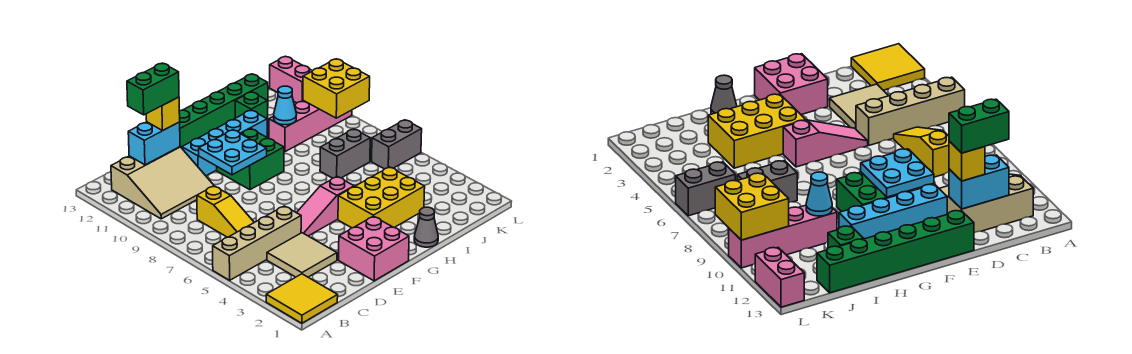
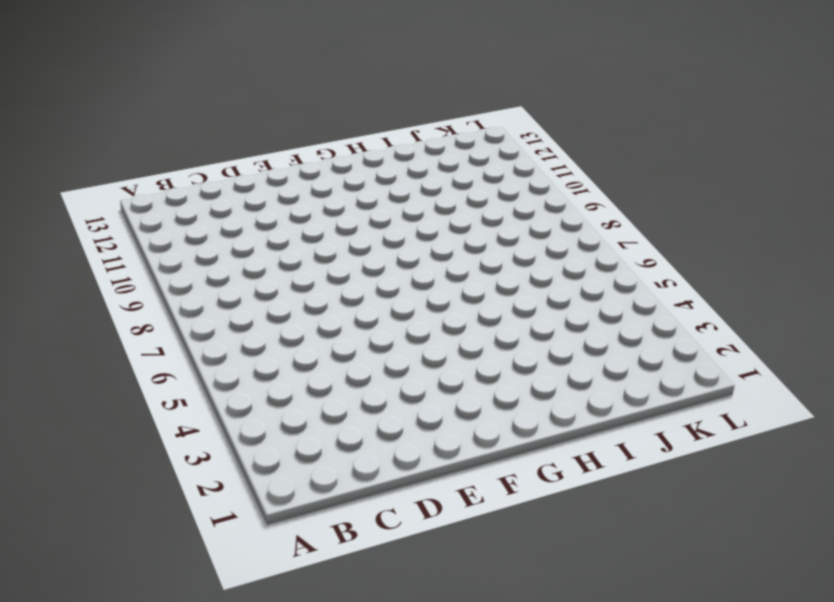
none -> yellow 2x2 tile [266,274,338,323]
none -> tan 1x4 brick [213,206,301,280]
none -> tan 3x3 slope [111,147,214,219]

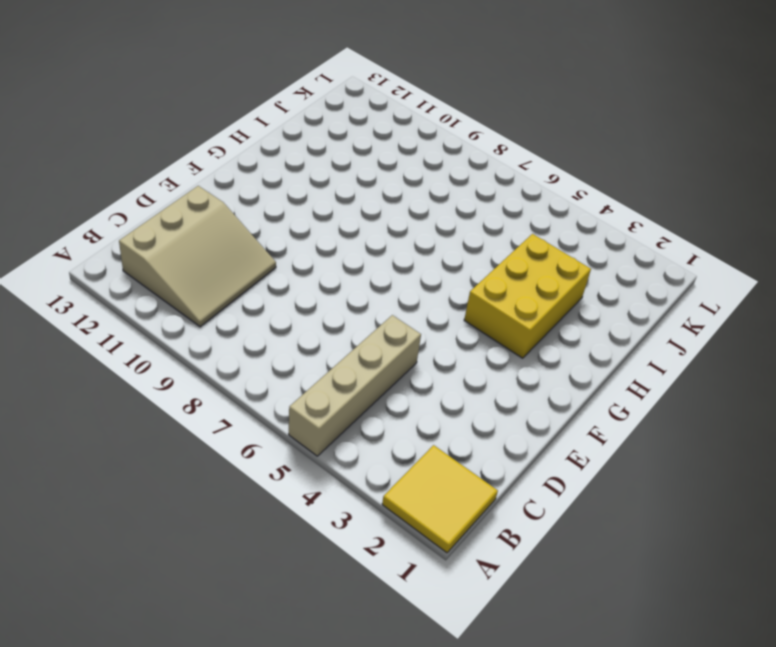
none -> tan 2x2 tile [267,233,337,277]
none -> yellow 1x3 slope [197,186,254,237]
none -> pink 2x2 brick [339,216,409,281]

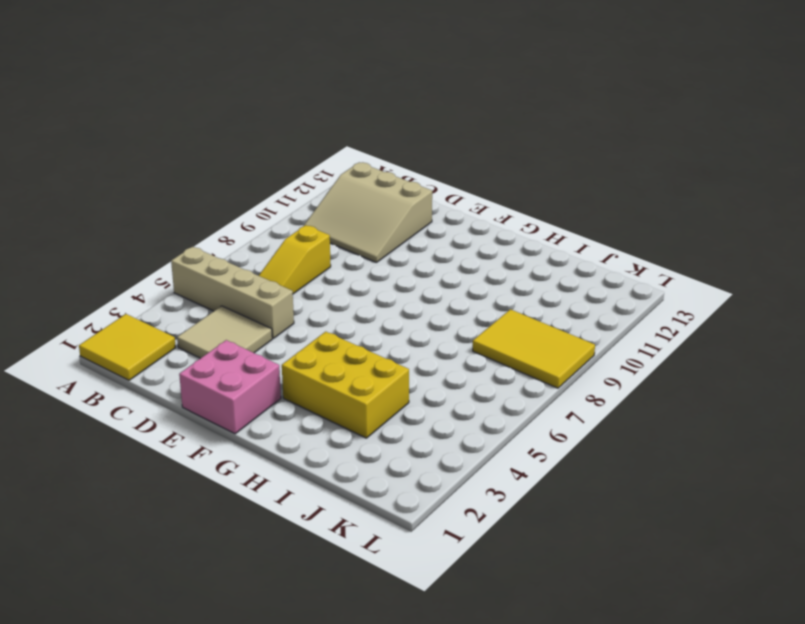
yellow 2x3 tile [473,309,595,388] -> none
none -> pink 1x3 slope [297,177,354,236]
none -> cyan 1x4 brick [182,110,267,176]
none -> green 1x6 brick [179,74,268,148]

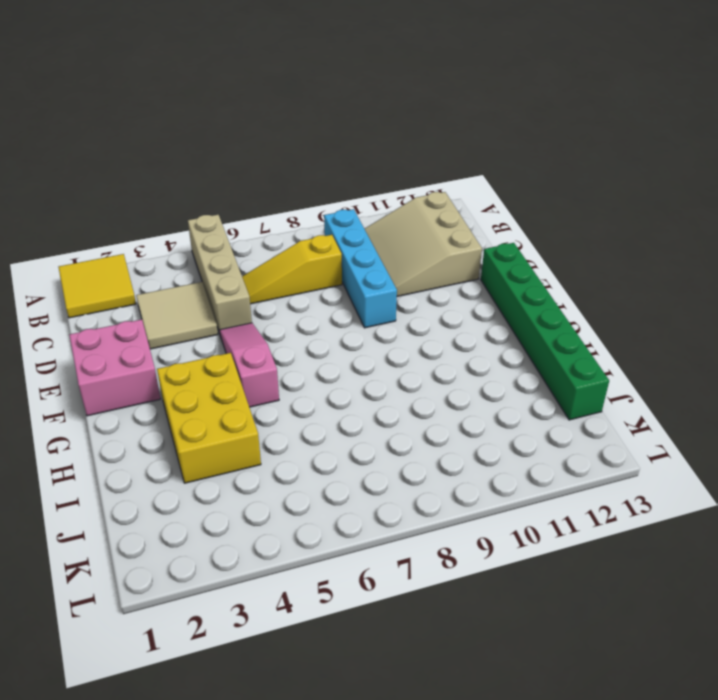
cyan 1x4 brick [324,209,397,328] -> cyan 1x4 brick moved to [182,110,267,176]
none -> green 2x2 brick [217,129,284,190]
none -> grey 1x1 cone [414,207,438,247]
none -> grey 1x2 brick [320,129,370,178]

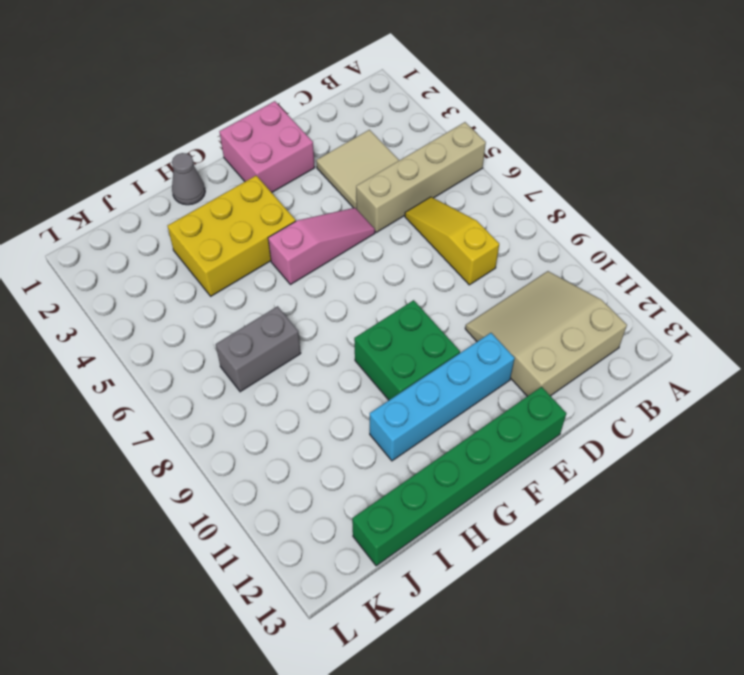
none -> yellow 2x2 tile [266,274,338,323]
none -> pink 1x4 brick [269,101,352,152]
none -> green 1x1 brick [235,92,268,124]

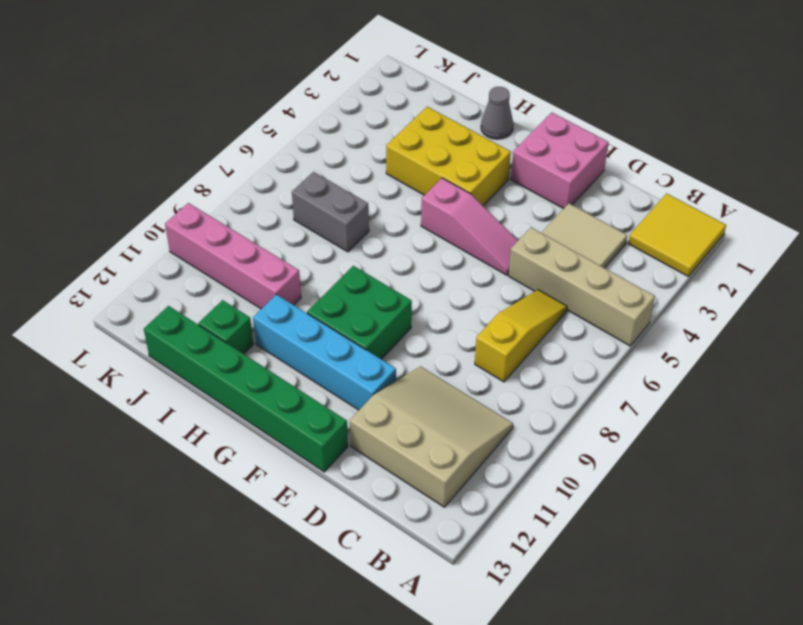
none -> grey 1x2 brick [372,120,422,169]
none -> pink 1x2 brick [270,57,312,103]
none -> cyan 1x2 brick [128,122,180,165]

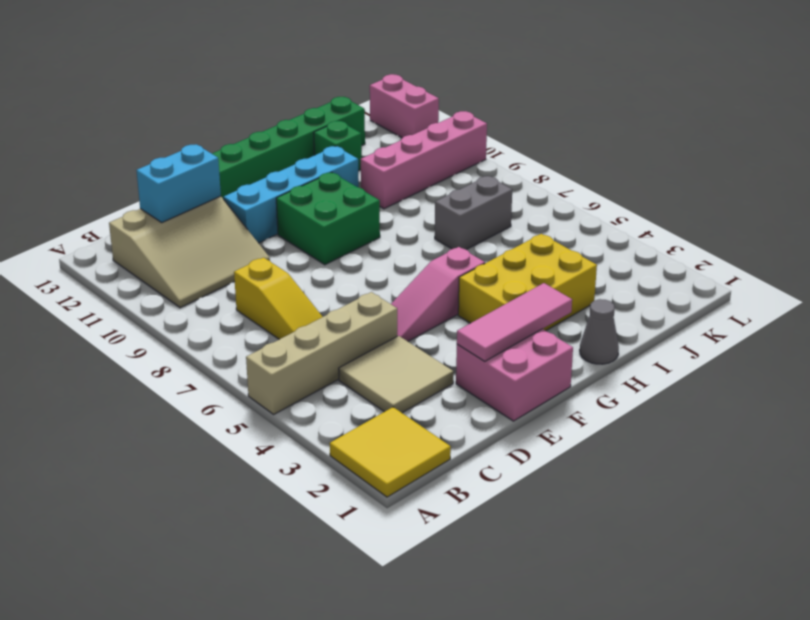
pink 1x3 tile [457,283,572,362] -> none
none -> grey 1x2 brick [372,120,422,169]
none -> cyan 2x2 plate [199,130,267,175]
none -> cyan 1x1 cone [274,86,297,125]

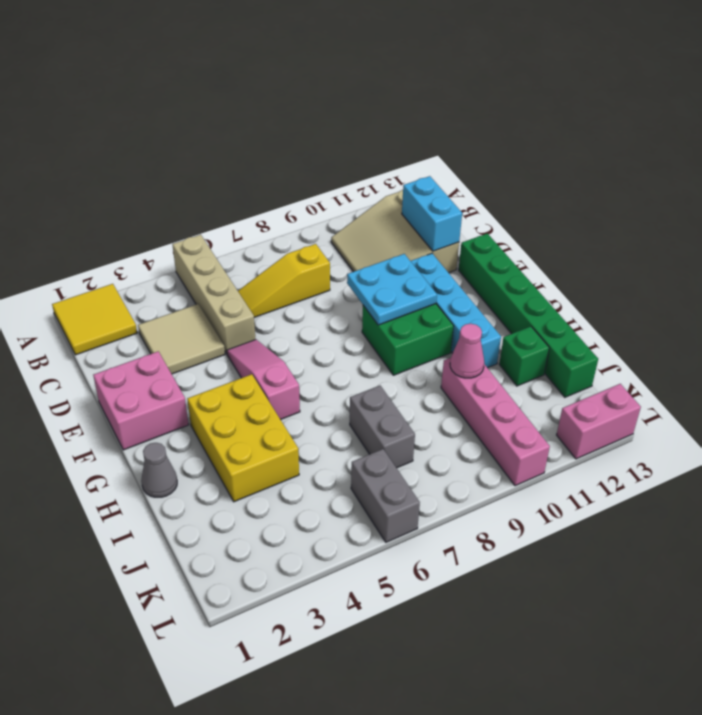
pink 1x1 cone [450,324,484,378] -> cyan 1x1 cone [274,86,297,125]
none -> yellow 2x2 brick [303,59,370,118]
none -> yellow 1x1 brick [146,97,180,131]
none -> green 1x2 brick [127,63,179,115]

